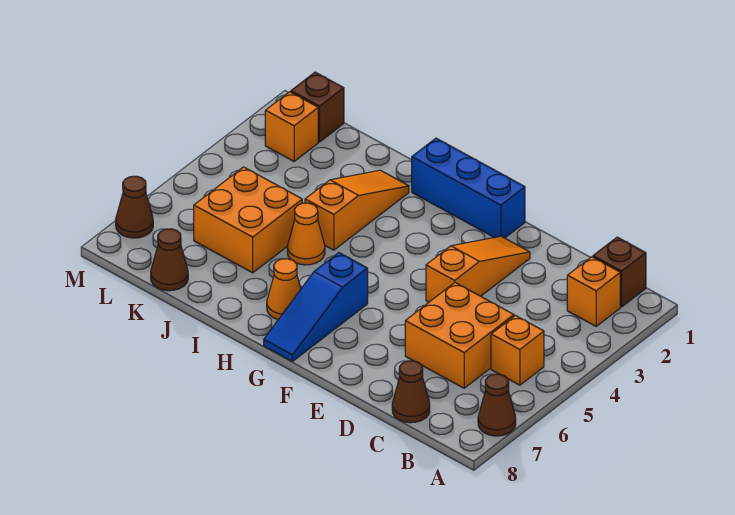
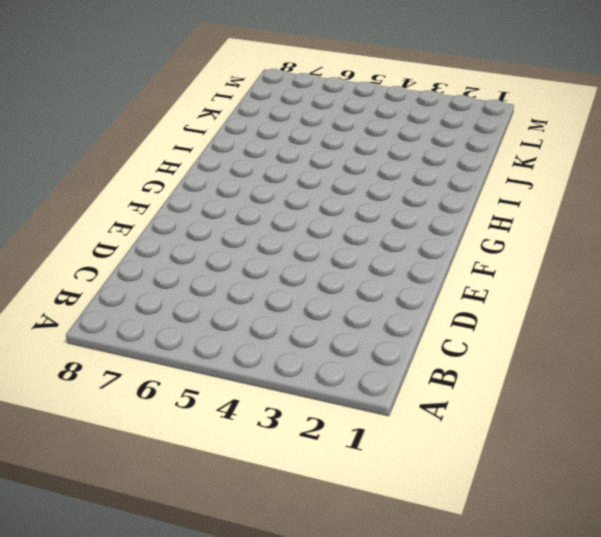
none -> brown 1x1 cone [478,374,516,436]
none -> brown 1x1 brick [593,237,646,307]
none -> orange 1x1 brick [567,257,620,326]

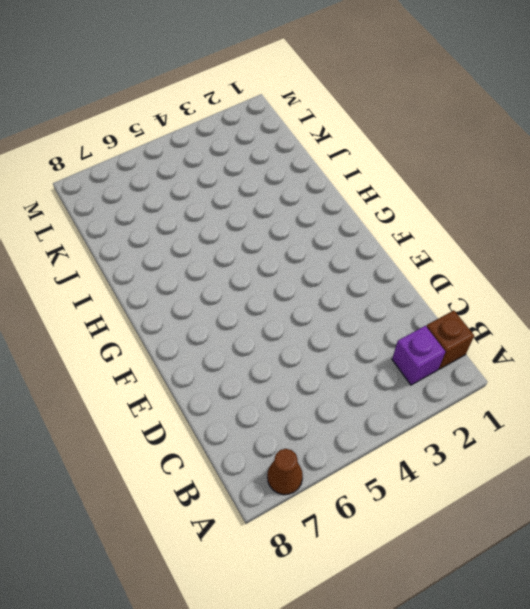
purple 1x1 brick [392,326,446,385] -> orange 1x1 brick [567,257,620,326]
none -> orange 1x1 brick [491,315,544,385]
none -> orange 2x2 brick [405,283,514,388]
none -> brown 1x1 cone [392,361,430,423]

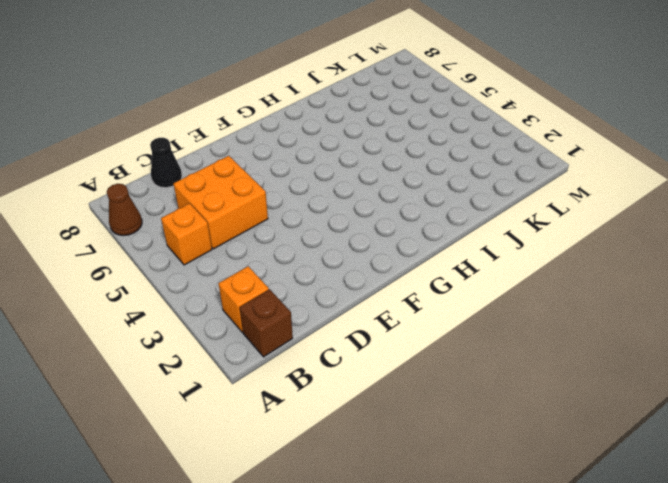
black 1x1 cone [150,138,182,188] -> brown 1x1 cone [392,361,430,423]
none -> orange 1x3 slope [426,236,530,302]
none -> blue 1x3 brick [412,138,525,238]
none -> blue 1x3 slope [264,253,368,361]

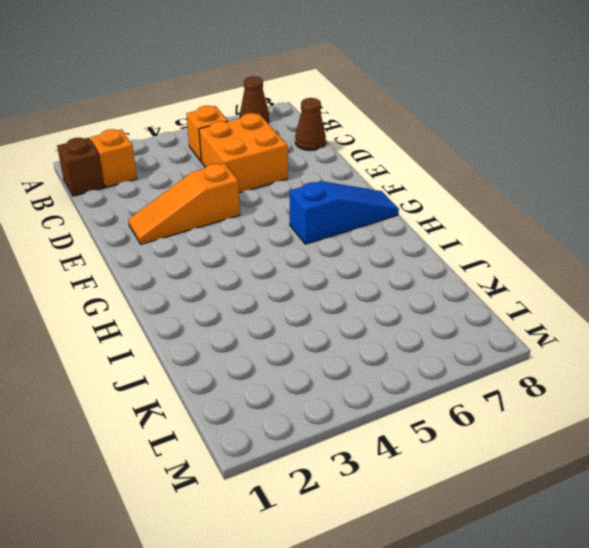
none -> blue 1x3 brick [412,138,525,238]
none -> orange 1x1 cone [267,259,301,319]
none -> orange 1x3 slope [305,170,409,250]

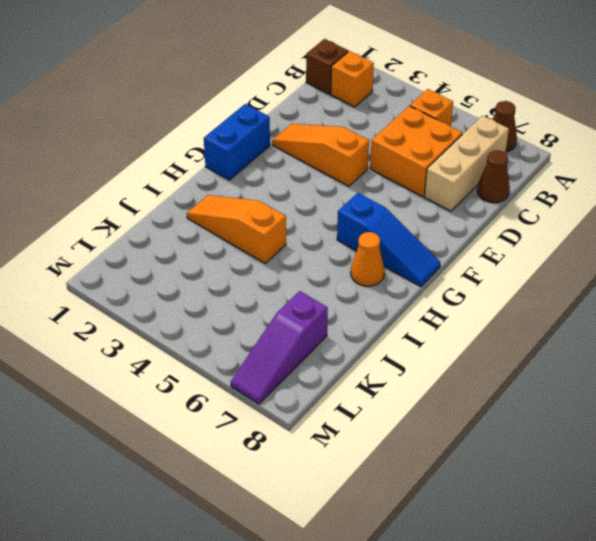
tan 1x3 brick [424,116,509,211] -> none
blue 1x2 brick [204,104,270,180] -> blue 1x3 brick [412,138,525,238]
purple 1x3 slope [231,291,328,404] -> brown 1x1 cone [116,176,153,238]
none -> orange 1x1 cone [287,203,325,265]
none -> orange 2x2 brick [194,167,302,273]
none -> brown 1x1 cone [151,229,188,291]

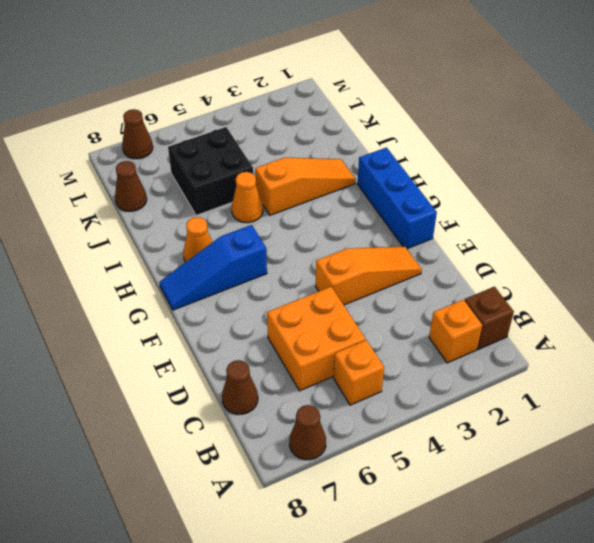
black 2x2 brick [168,127,253,215] -> orange 2x2 brick [194,167,302,273]
none -> brown 1x1 brick [291,72,344,142]
none -> orange 1x1 brick [265,92,318,161]

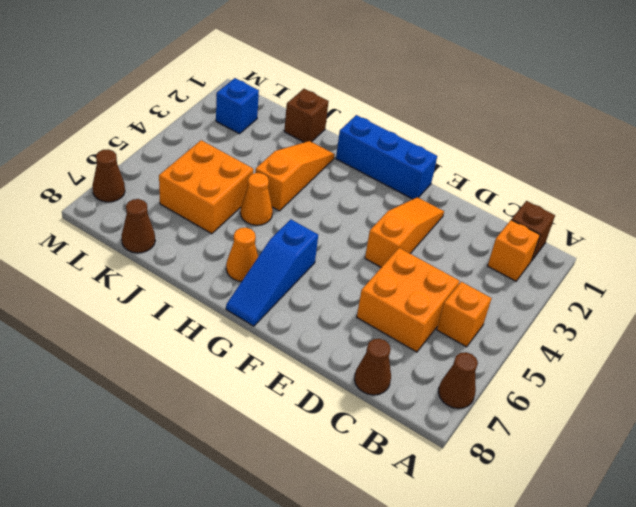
brown 1x1 brick [284,89,329,142] -> brown 1x1 brick moved to [291,72,344,142]
blue 1x1 brick [216,78,259,134] -> orange 1x1 brick [265,92,318,161]

